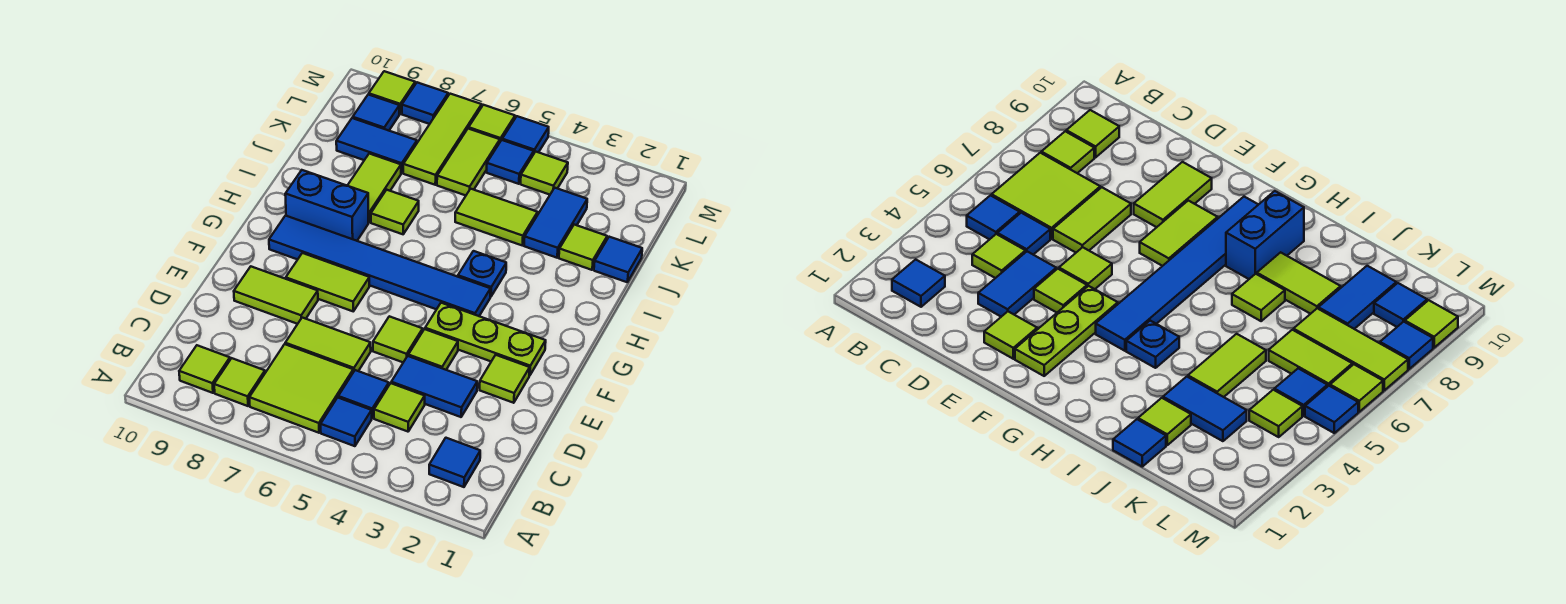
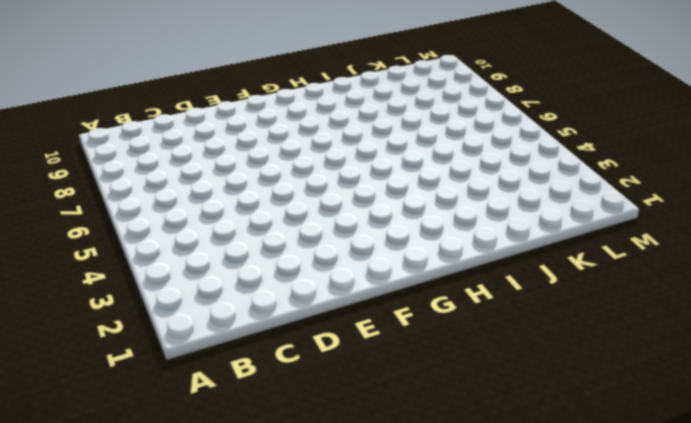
none -> blue 1x1 tile [429,438,480,487]
none -> blue 1x1 tile [321,398,372,446]
none -> lime 2x2 tile [249,344,353,433]
none -> lime 1x1 tile [214,358,265,406]

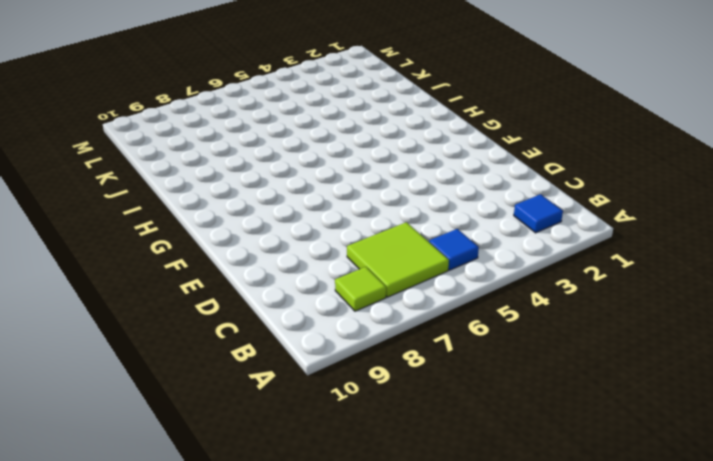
none -> lime 1x1 tile [179,345,230,393]
none -> lime 1x1 tile [374,383,425,432]
none -> blue 1x1 tile [338,370,389,418]
none -> blue 1x2 tile [391,356,477,417]

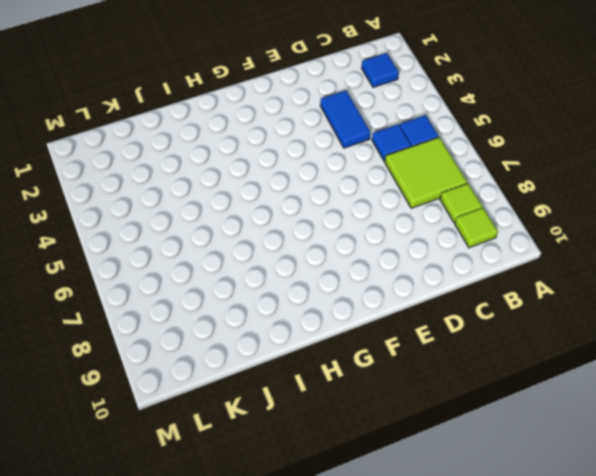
none -> lime 1x1 tile [374,383,425,432]
none -> lime 1x2 tile [285,318,371,372]
none -> lime 1x1 tile [480,355,530,403]
none -> lime 1x1 tile [408,329,458,370]

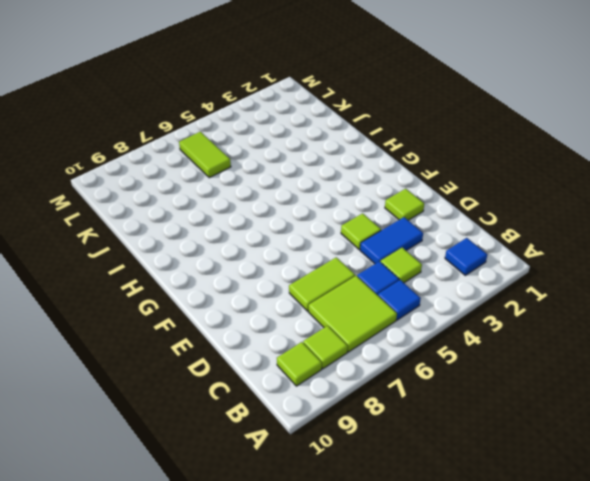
none -> lime 1x1 tile [373,316,423,362]
none -> lime 1x2 tile [234,267,318,324]
none -> lime 1x3 plate [425,303,546,375]
none -> lime 1x2 tile [286,253,369,311]

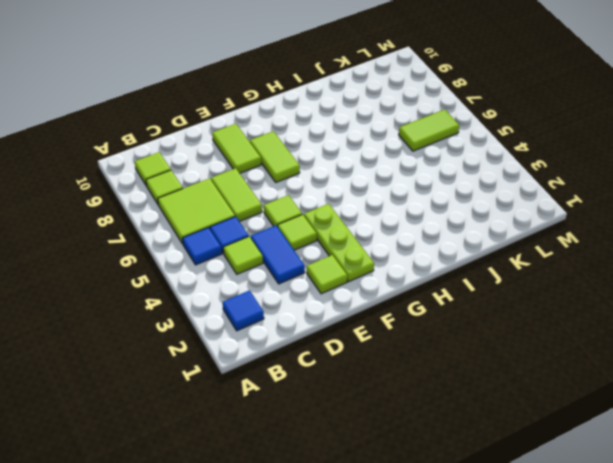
none -> blue 1x6 tile [269,216,491,316]
none -> blue 1x1 plate [458,251,506,297]
none -> blue 1x2 brick [285,170,368,241]
none -> lime 1x1 tile [371,190,419,234]

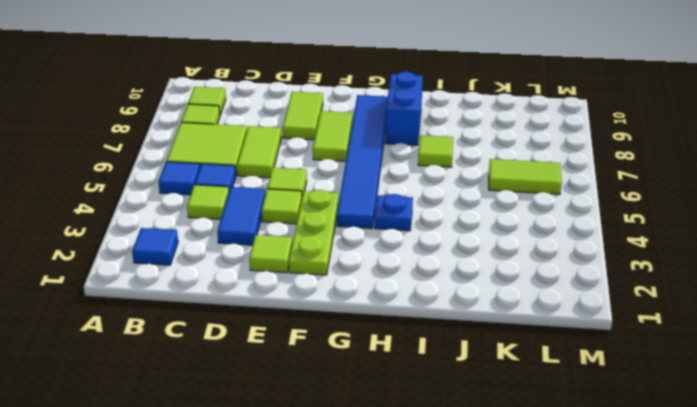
none -> lime 1x2 tile [347,154,401,222]
none -> blue 1x1 tile [594,237,642,282]
none -> lime 1x1 tile [559,225,607,270]
none -> blue 1x2 tile [524,188,587,258]

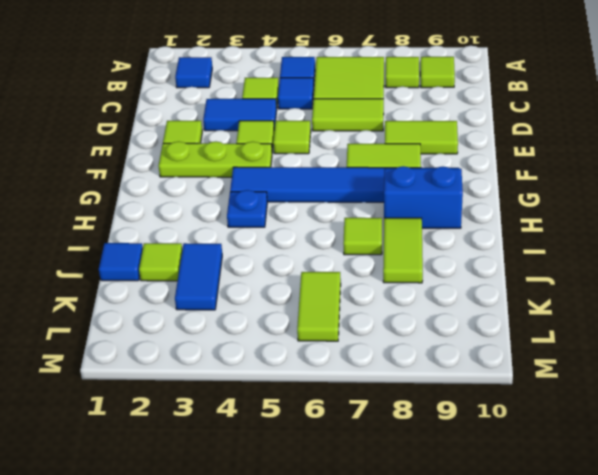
none -> lime 1x2 tile [455,189,538,245]
none -> lime 1x3 tile [403,94,482,185]
none -> blue 1x2 tile [336,118,417,173]
none -> lime 1x1 tile [521,152,568,195]

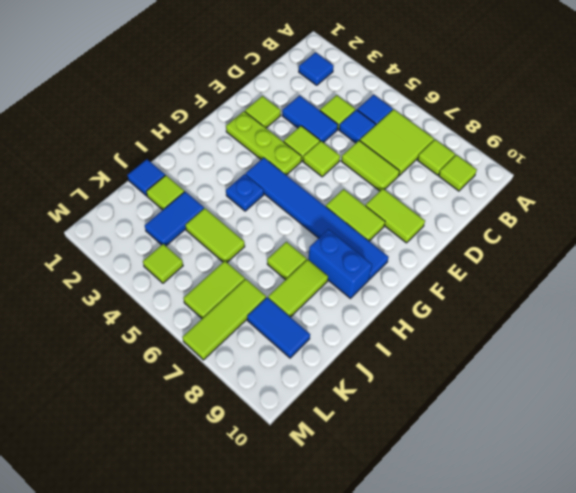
none -> blue 1x1 tile [487,140,534,184]
none -> blue 1x1 tile [353,94,400,131]
none -> blue 1x1 tile [502,116,549,153]
none -> lime 1x1 tile [469,105,515,142]

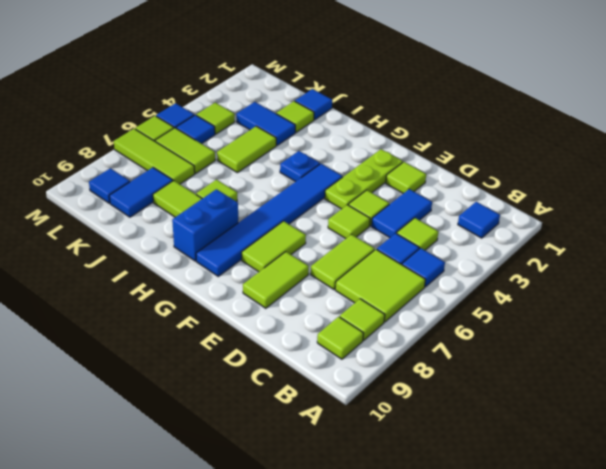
none -> blue 1x1 tile [402,82,448,124]
none -> lime 1x1 tile [369,71,415,114]

